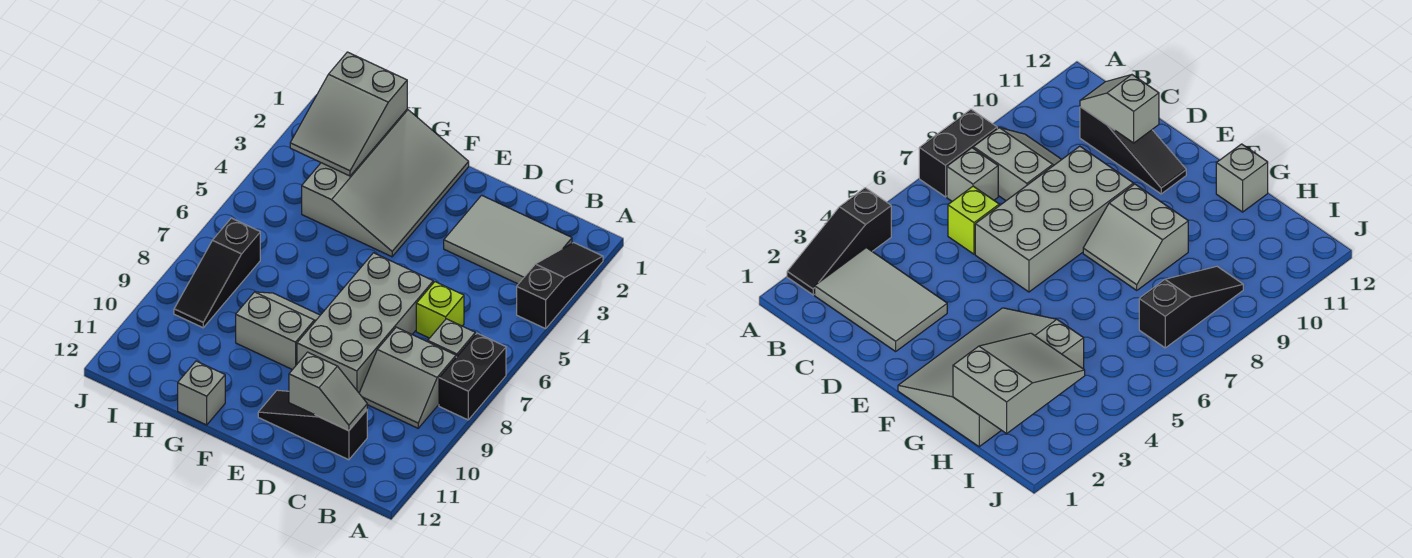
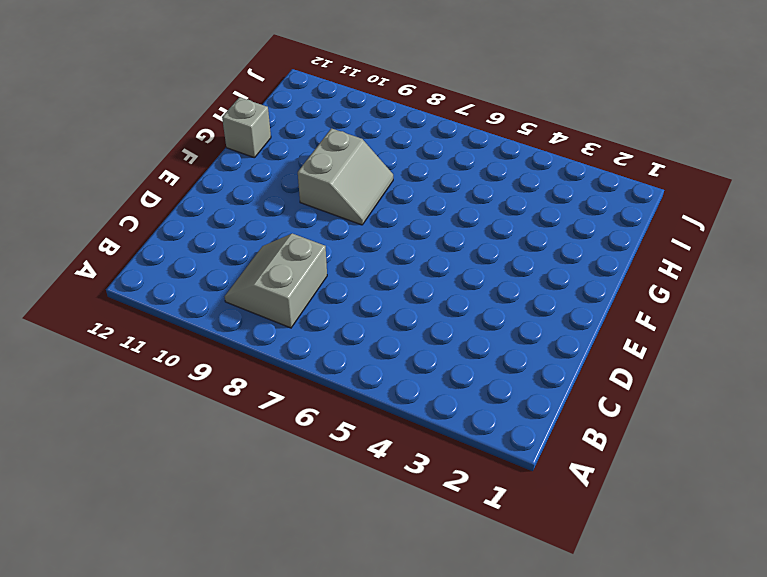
none -> black 1x3 slope [517,243,603,329]
none -> black 1x2 brick [439,333,506,420]
none -> grey 2x3 tile [444,195,572,284]

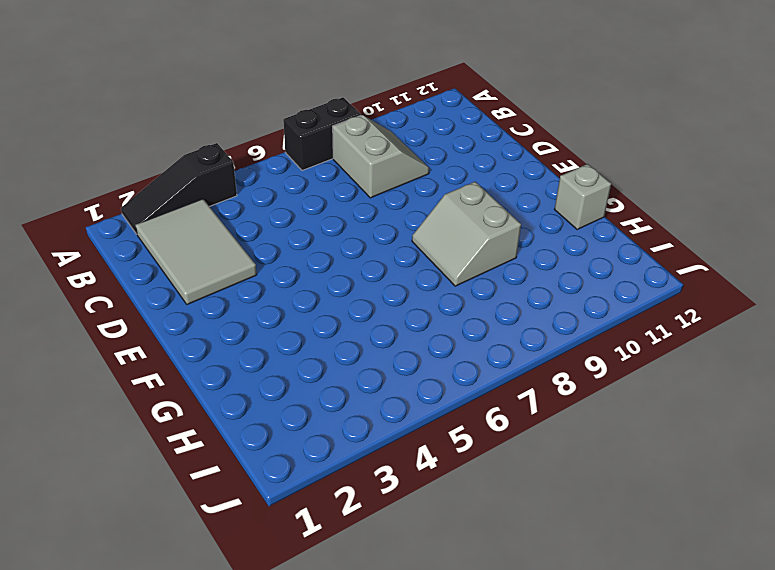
none -> grey 1x1 brick [428,319,475,357]
none -> lime 1x1 brick [416,282,464,338]
none -> black 1x3 slope [258,390,367,460]

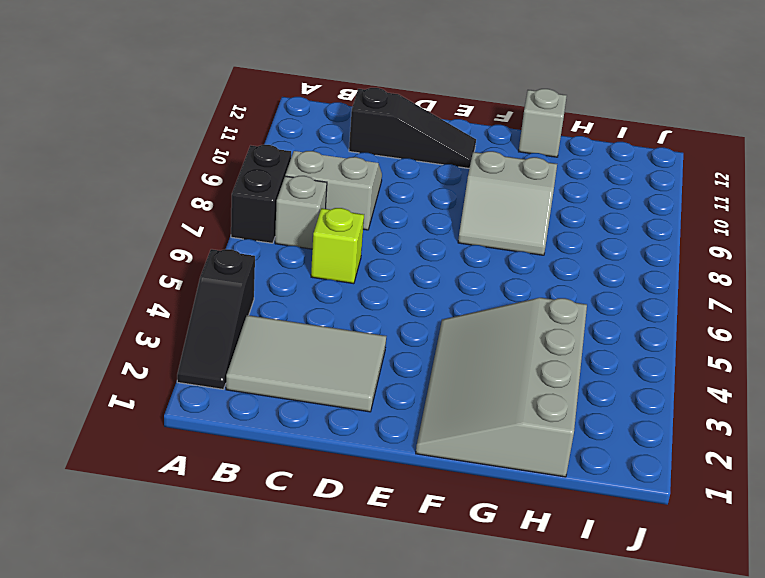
none -> grey 2x4 brick [297,253,433,393]
none -> black 1x3 slope [174,218,260,328]
none -> grey 1x2 slope [289,352,367,431]

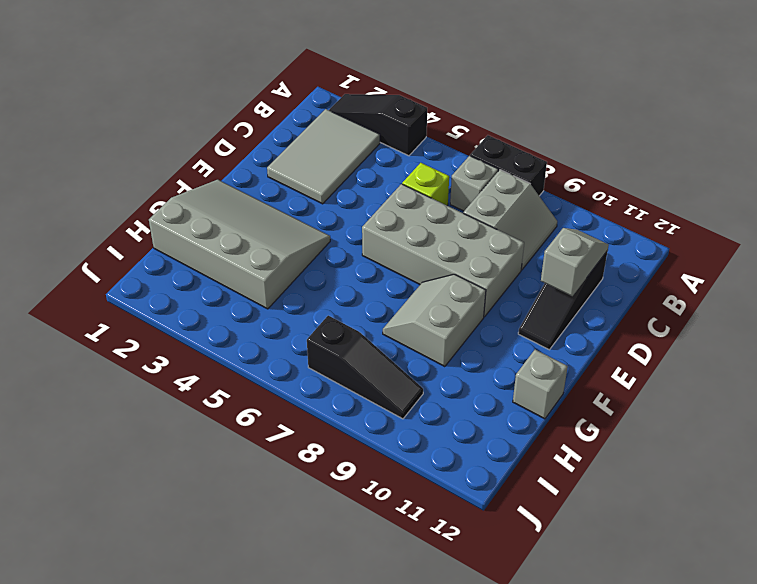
none -> grey 2x3 slope [290,52,407,176]

